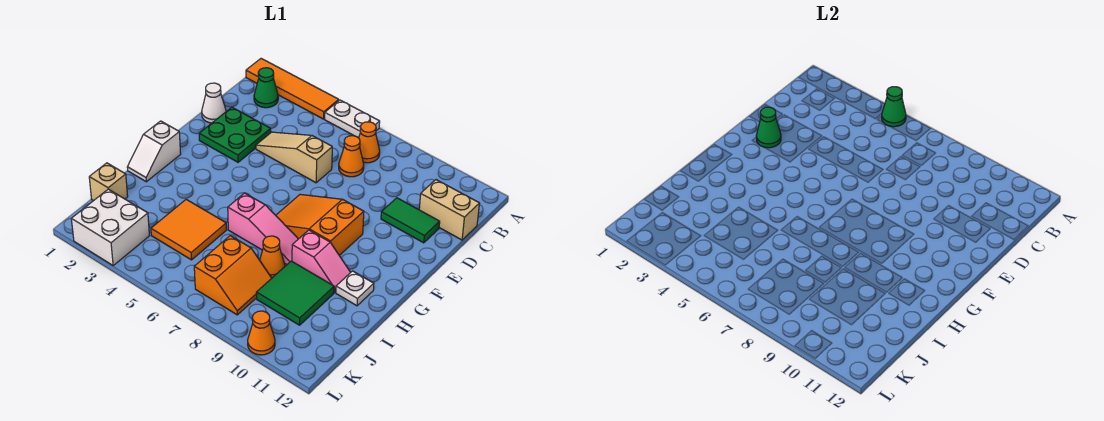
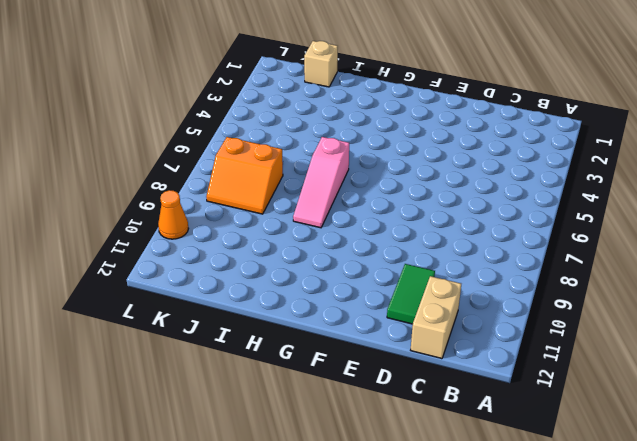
none -> orange 1x4 tile [246,58,339,119]
none -> white 1x2 plate [325,100,380,138]
none -> green 1x1 cone [254,68,278,108]

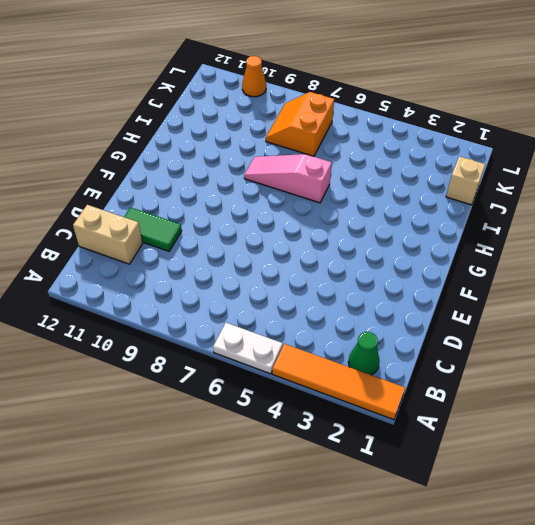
none -> orange 1x1 cone [359,122,380,163]
none -> orange 1x1 cone [339,136,364,177]
none -> white 1x1 cone [202,83,226,123]

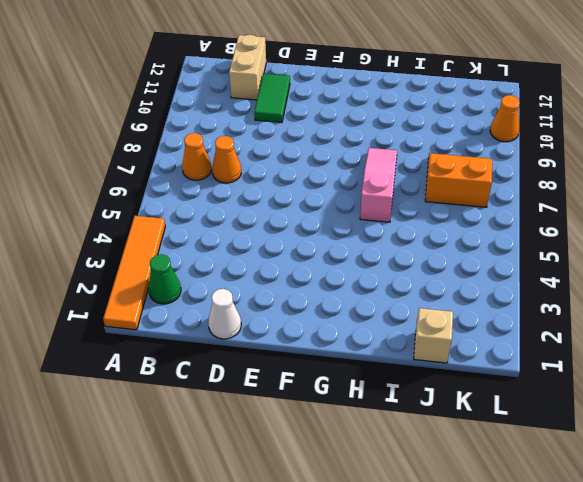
none -> white 1x2 plate [325,100,380,138]
none -> green 2x2 plate [199,107,271,162]
none -> tan 1x3 slope [256,132,332,183]

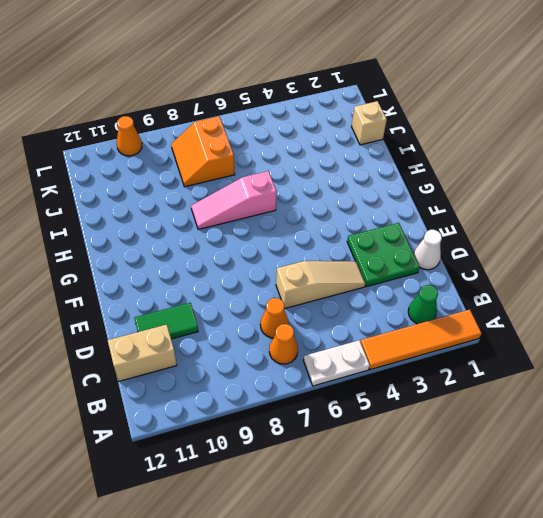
none -> orange 2x3 slope [276,194,364,255]
none -> white 1x2 slope [127,121,181,182]
none -> pink 1x2 slope [292,230,351,293]

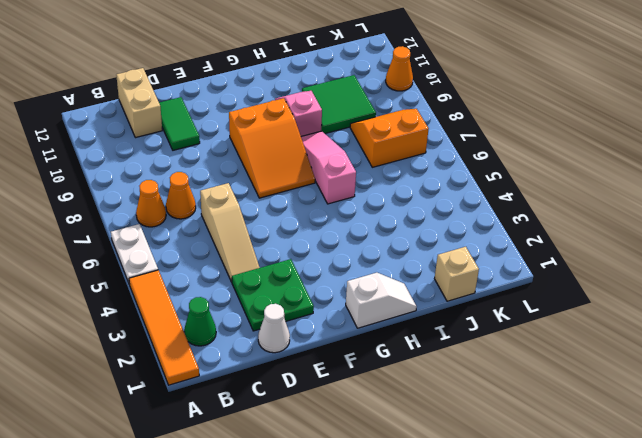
none -> white 1x1 plate [336,271,374,306]
none -> orange 2x2 tile [151,199,227,260]
none -> orange 1x1 cone [260,236,285,278]

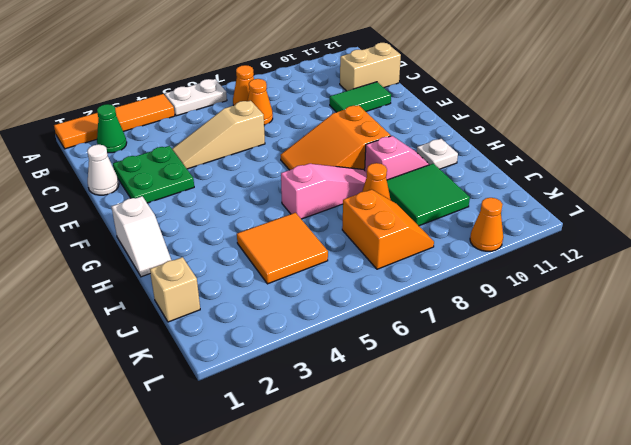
none -> white 2x2 brick [71,189,149,265]
none -> green 1x1 cone [882,87,906,127]
none -> green 1x1 cone [756,107,781,148]

